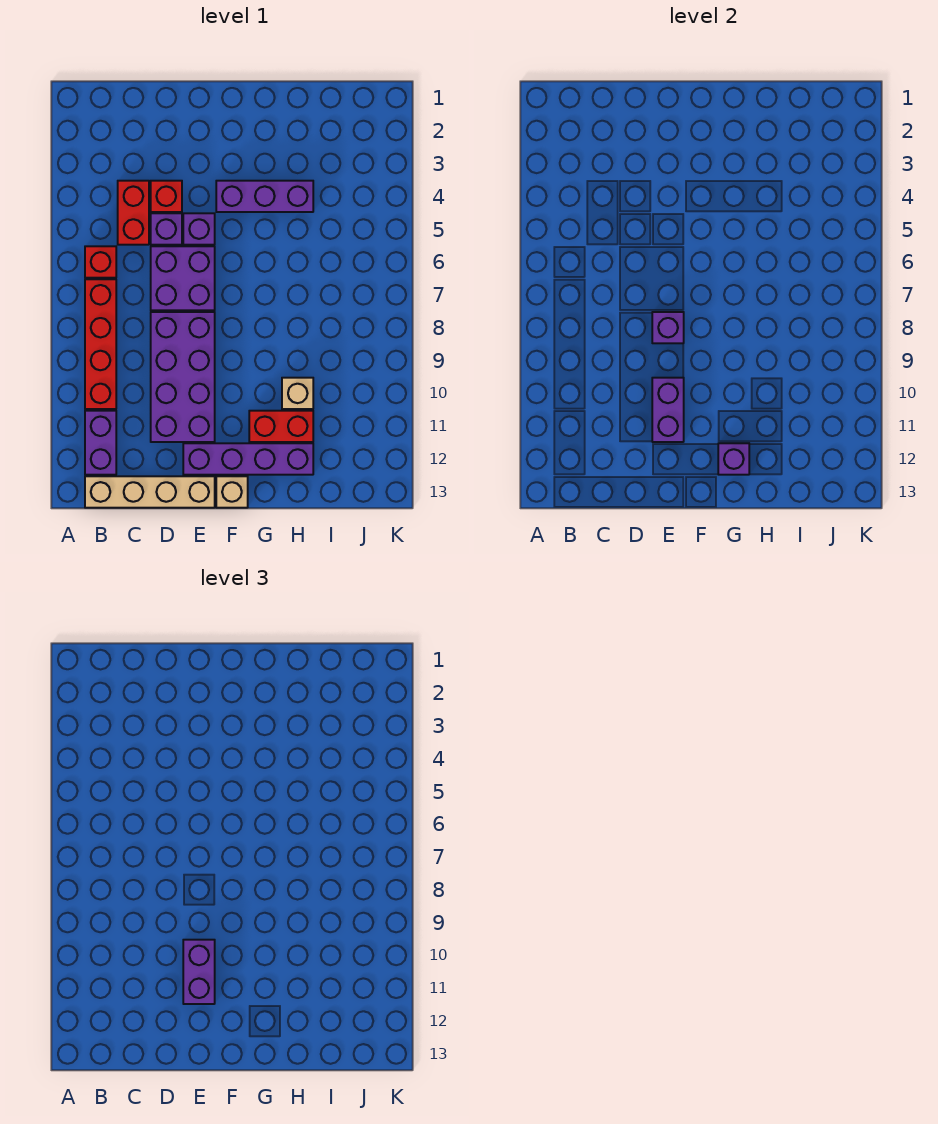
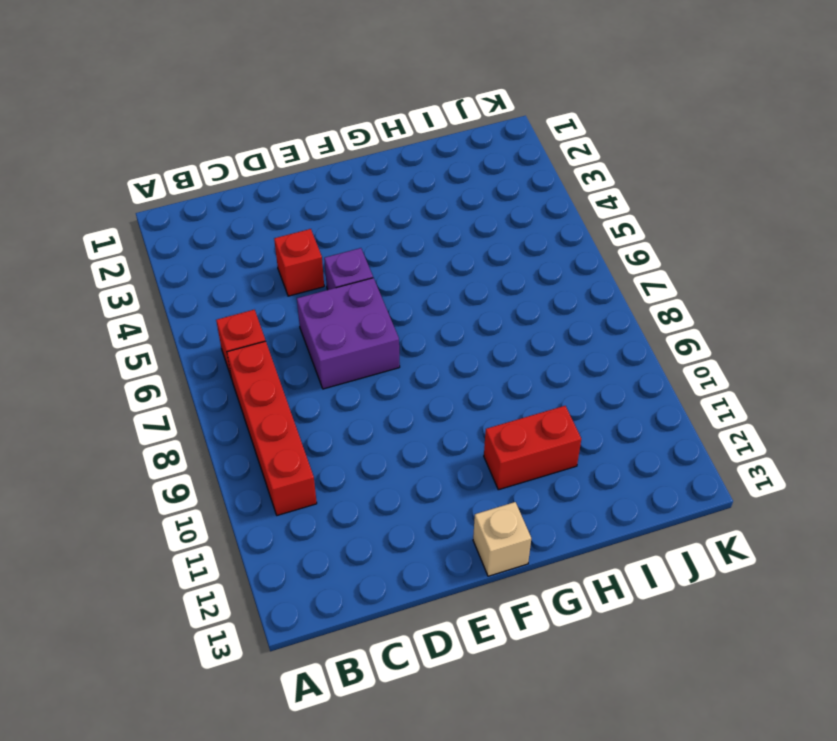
none -> purple 1x2 brick [85,411,116,475]
none -> tan 1x4 brick [85,476,215,508]
none -> red 1x2 brick [118,181,149,245]

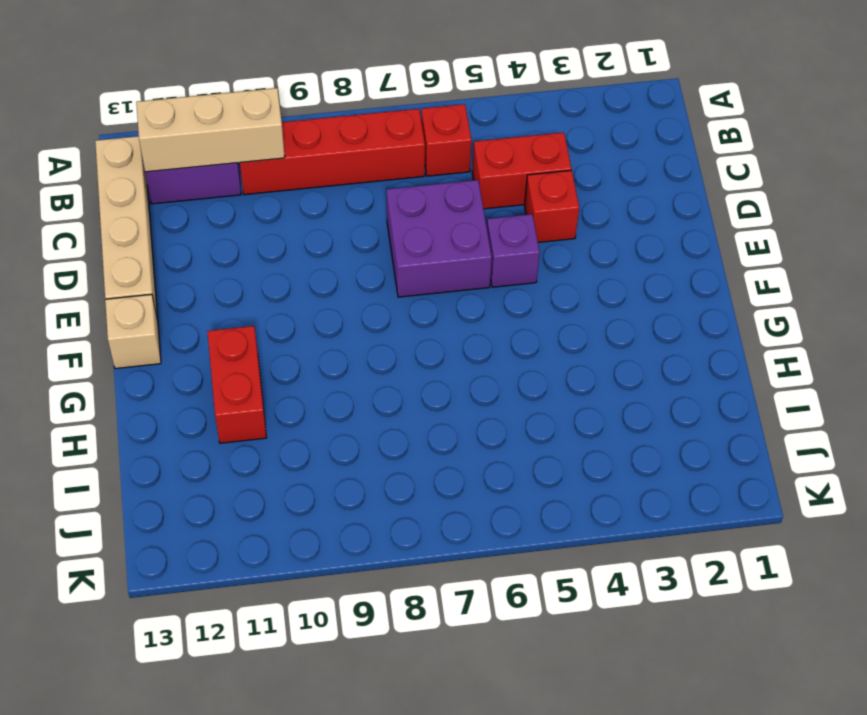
tan 1x3 brick [136,88,285,172] -> none
none -> purple 1x1 brick [151,213,182,245]
none -> purple 2x4 brick [151,312,215,442]
none -> purple 1x4 brick [183,443,313,475]

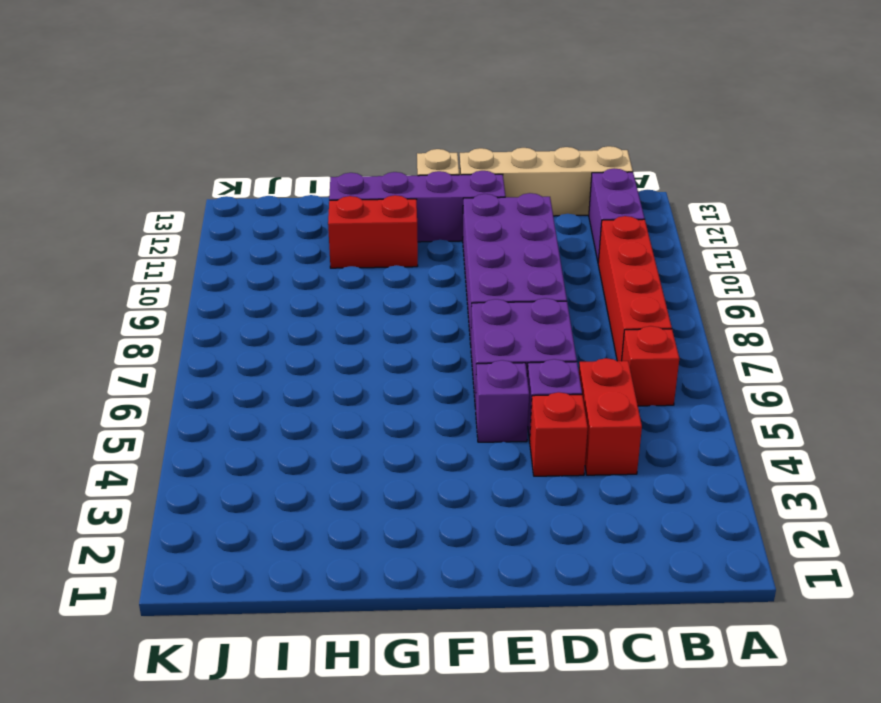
none -> purple 1x3 brick [216,181,313,212]
none -> tan 1x1 brick [282,378,313,409]
none -> purple 1x1 brick [652,312,684,343]

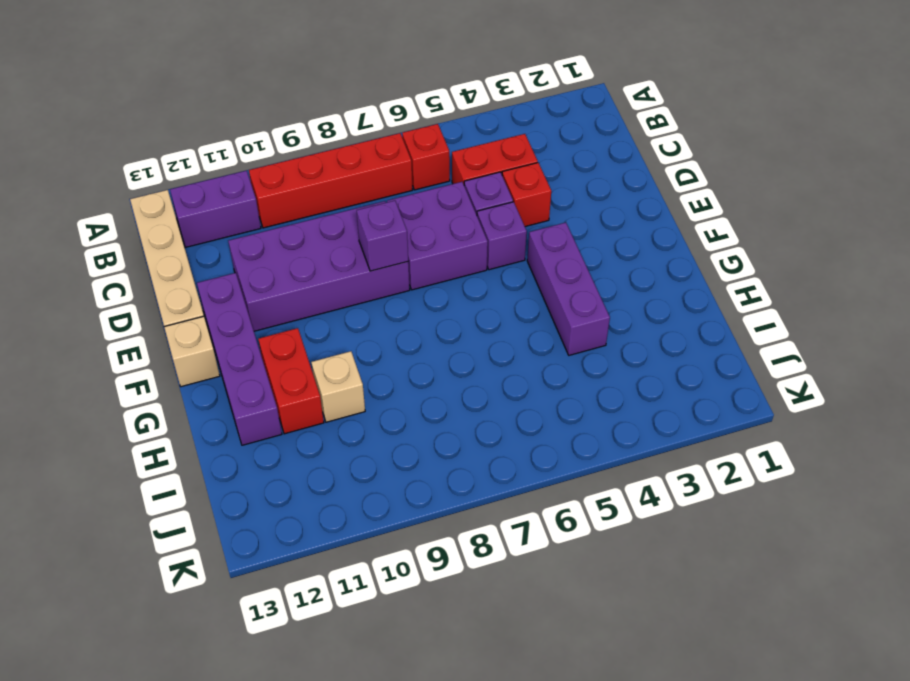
none -> purple 1x2 brick [652,378,684,442]
none -> purple 1x1 brick [718,443,749,475]
none -> purple 1x2 brick [183,940,215,1004]

